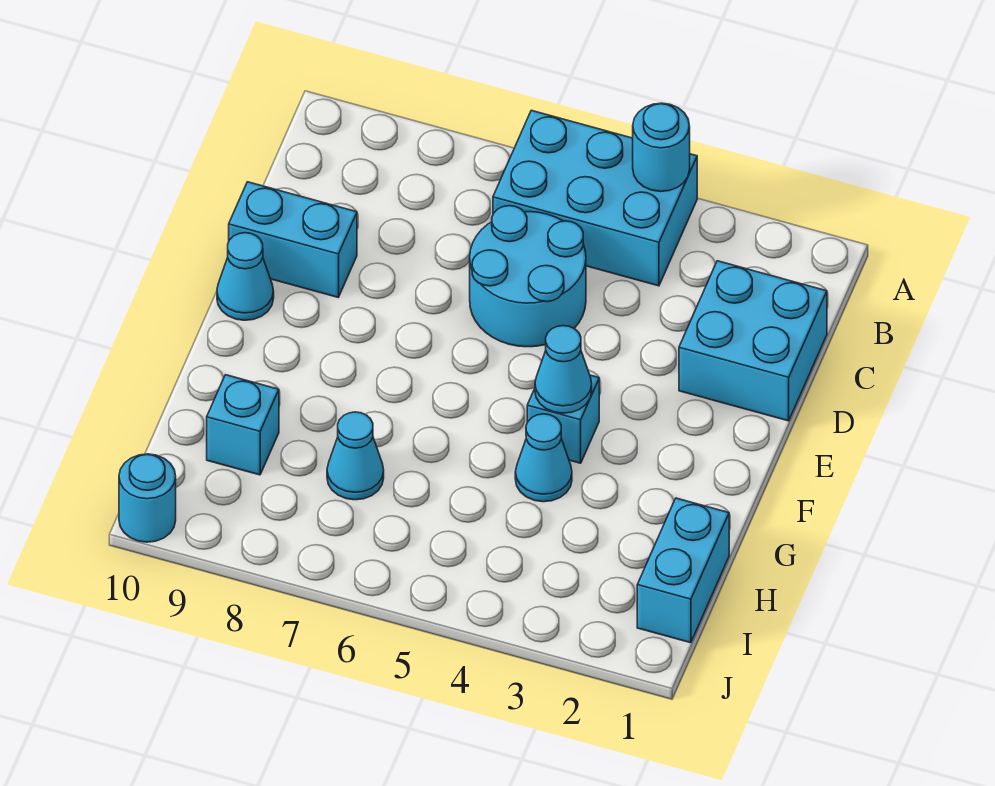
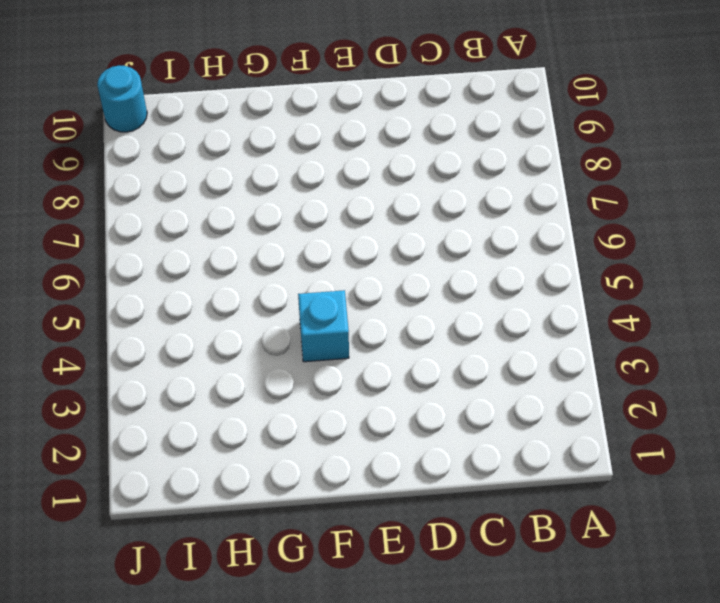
none -> cyan 2x3 brick [493,110,697,286]
none -> cyan 2x2 brick [679,261,827,421]
none -> cyan 2x2 round brick [470,206,586,347]

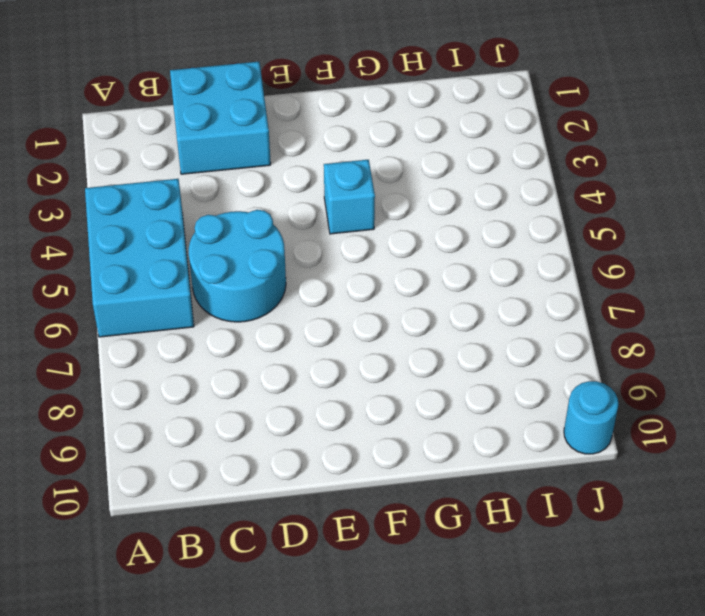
none -> cyan 1x2 brick [229,182,357,297]
none -> cyan 1x1 cone [217,233,274,320]
none -> cyan 1x1 cone [515,414,572,502]

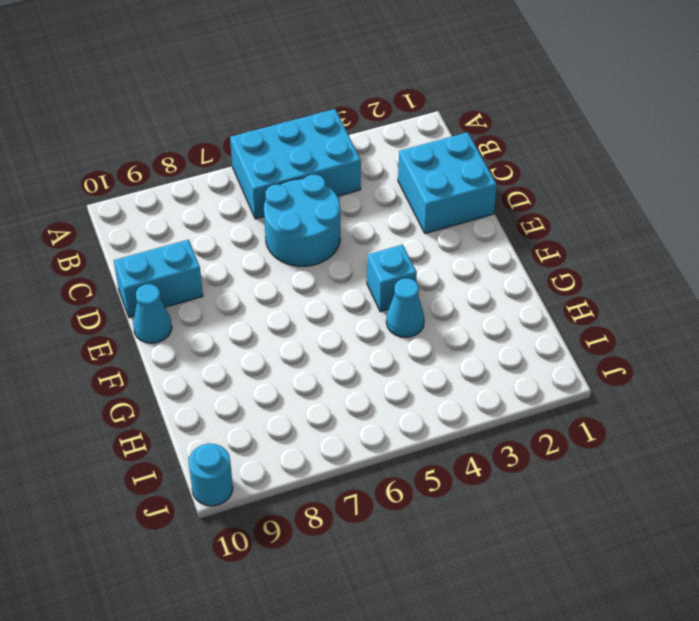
none -> cyan 1x2 brick [637,498,729,643]
none -> cyan 1x1 cone [327,412,384,500]
none -> cyan 1x1 brick [207,375,279,475]

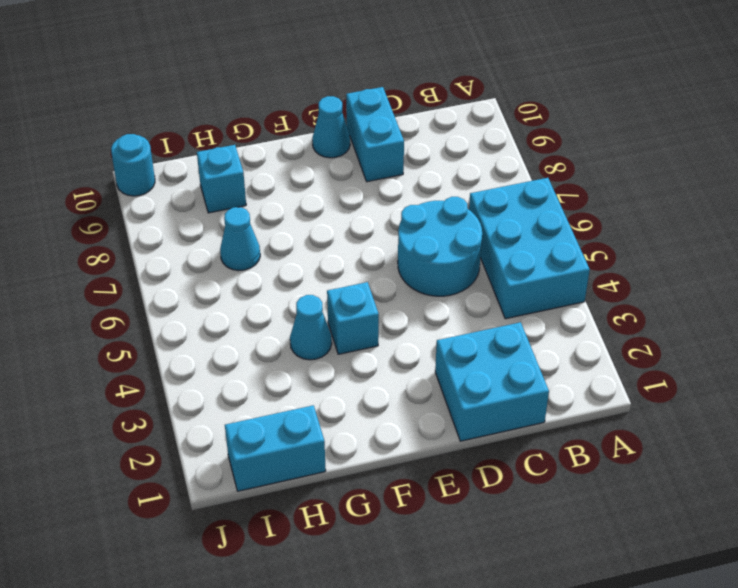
none -> cyan 1x1 round brick [633,103,690,192]
none -> cyan 1x1 cone [535,326,592,413]

